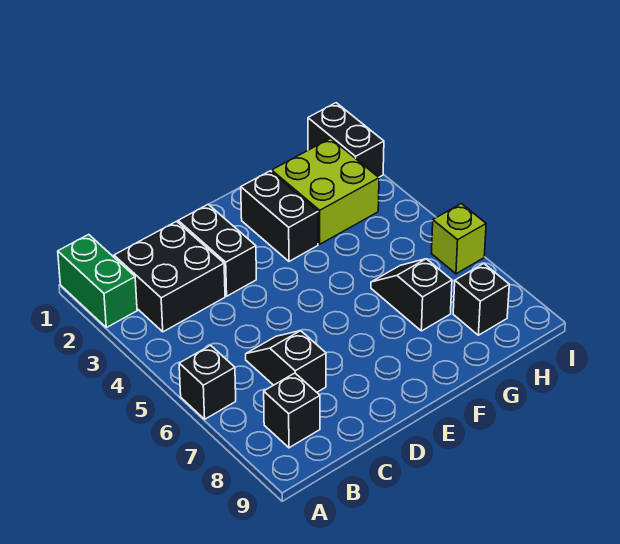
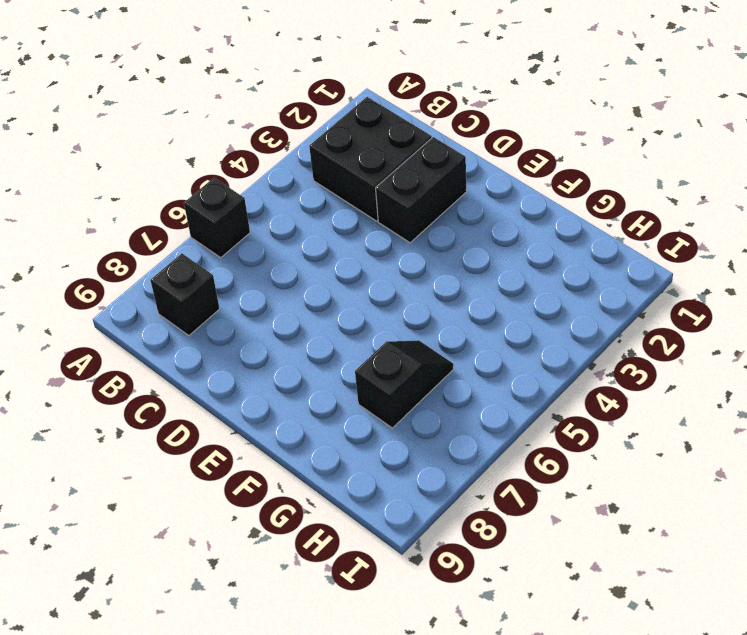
none -> green 1x2 brick [58,235,137,328]
none -> black 1x2 slope [246,331,326,392]
none -> black 1x2 brick [241,171,318,261]

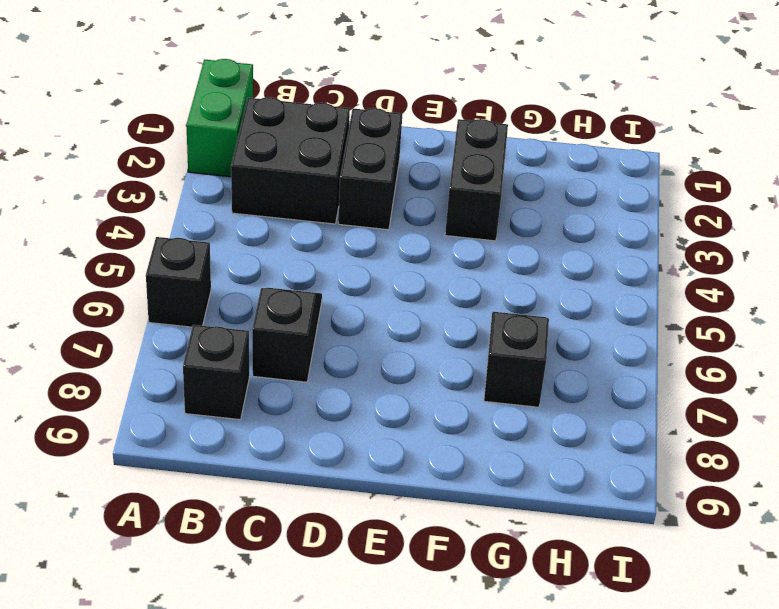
none -> lime 2x2 brick [272,138,379,244]
none -> black 1x1 brick [453,263,509,335]
none -> black 1x2 brick [308,103,384,177]

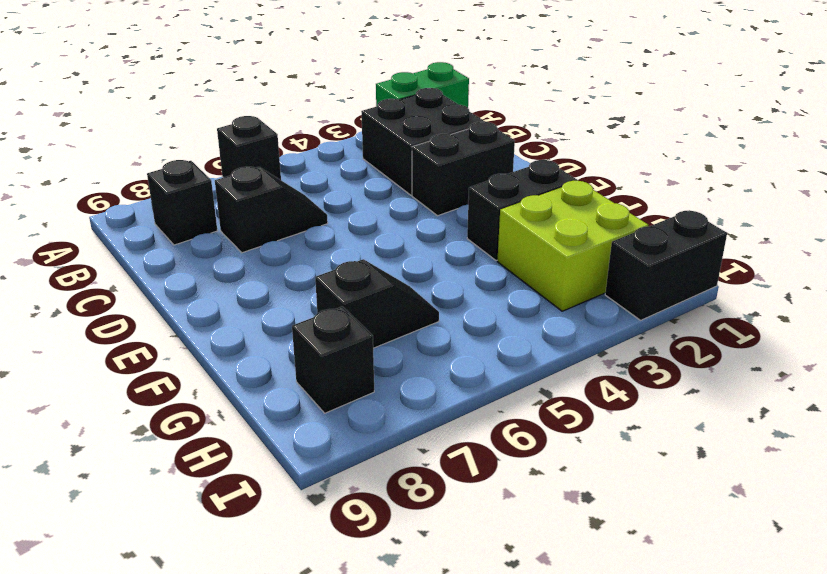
none -> lime 1x1 brick [431,204,486,274]

